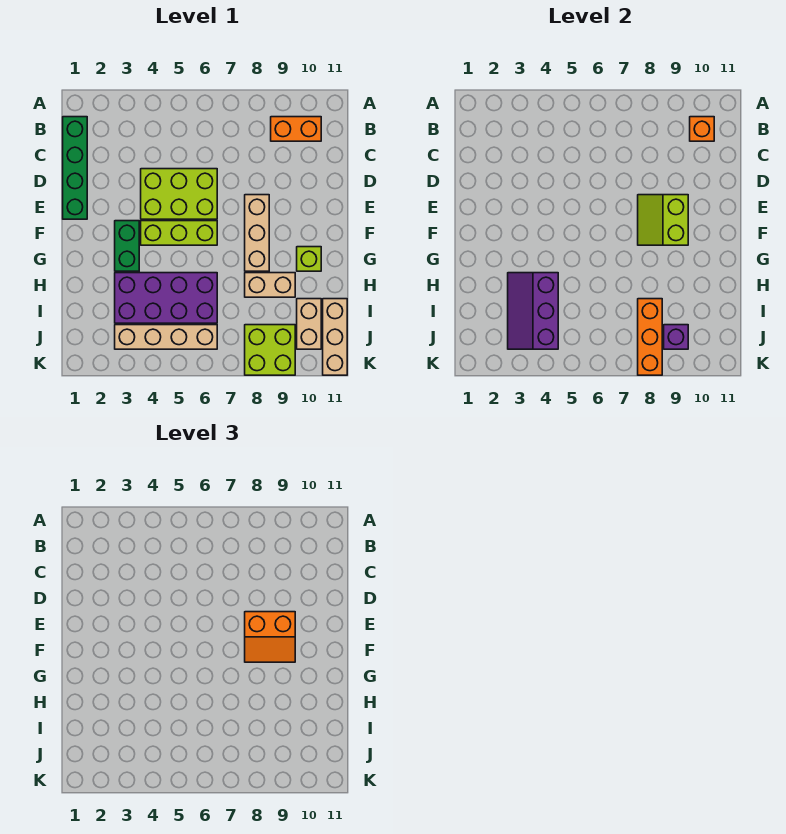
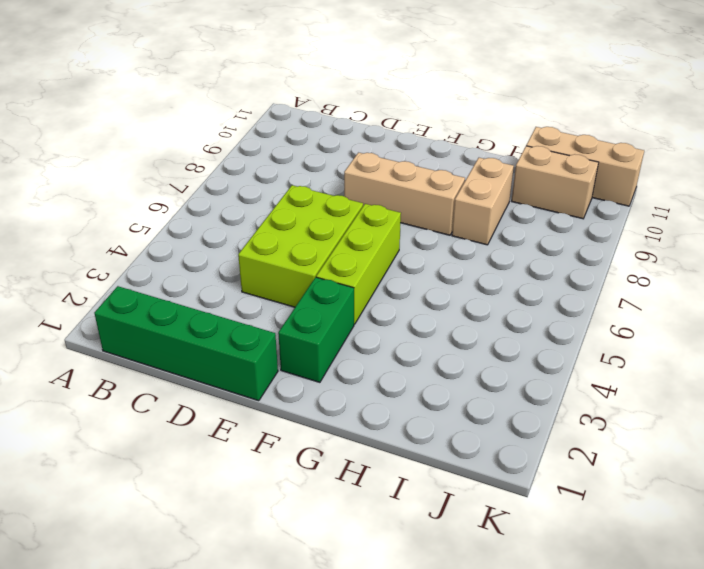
green 1x2 brick [278,277,354,382] -> green 1x2 brick turned to [115,221,139,271]
none -> orange 1x2 brick [271,117,321,141]
none -> lime 1x1 brick [297,247,321,271]
none -> purple 2x4 brick [115,273,217,323]

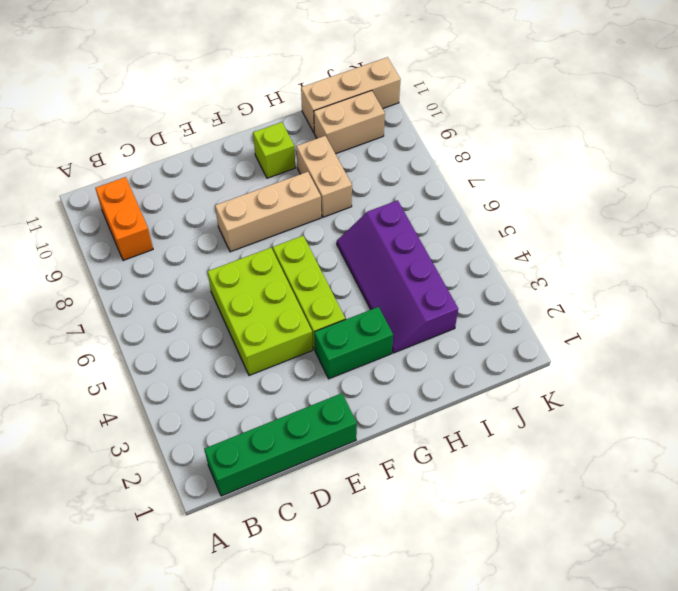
purple 2x4 slope [337,200,458,353] -> purple 2x4 brick [115,273,217,323]
none -> tan 1x4 brick [115,325,217,349]
none -> lime 2x2 brick [245,325,295,375]
none -> orange 1x1 brick [690,117,714,141]

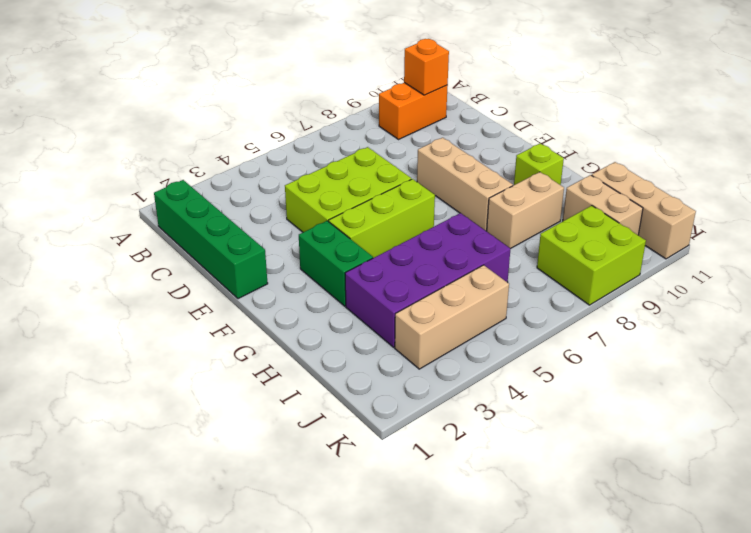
tan 1x3 brick [395,265,509,369] -> tan 1x4 brick [115,325,217,349]
none -> lime 2x2 slope [638,195,688,245]
none -> purple 2x3 slope [508,273,558,349]
none -> orange 1x3 brick [638,299,662,375]

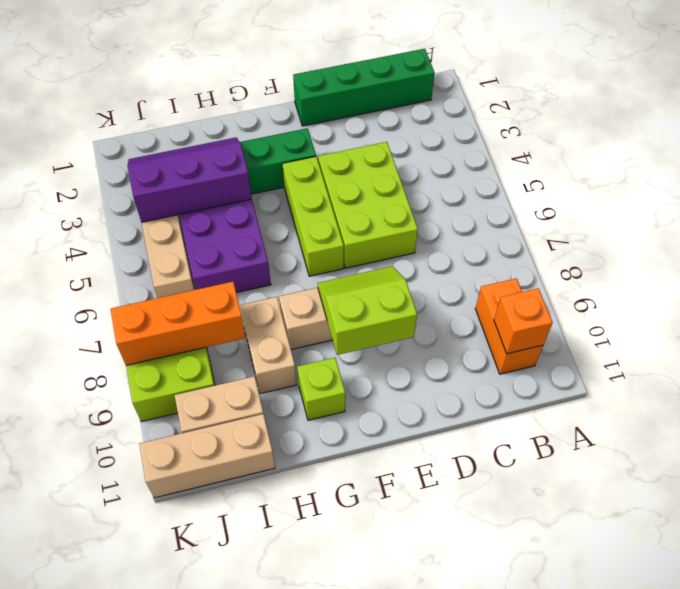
none -> purple 1x1 brick [664,325,688,349]
none -> orange 2x2 slope [245,612,295,662]

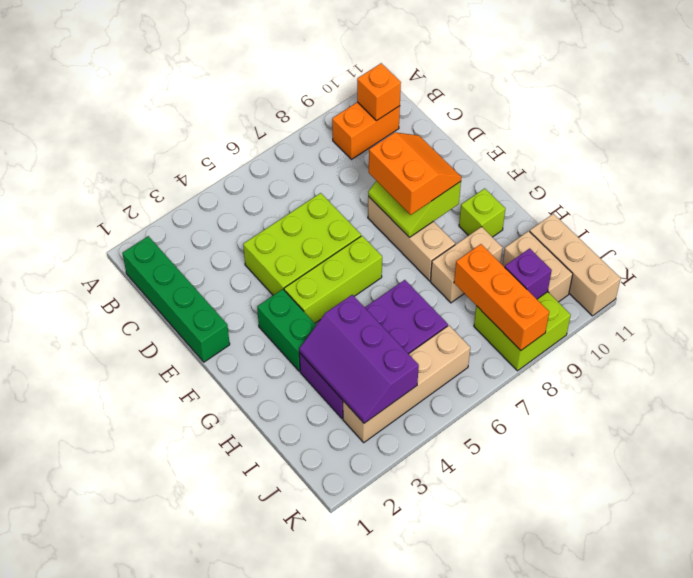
orange 2x2 slope [369,132,461,215] -> orange 2x2 slope turned to [245,612,295,662]

